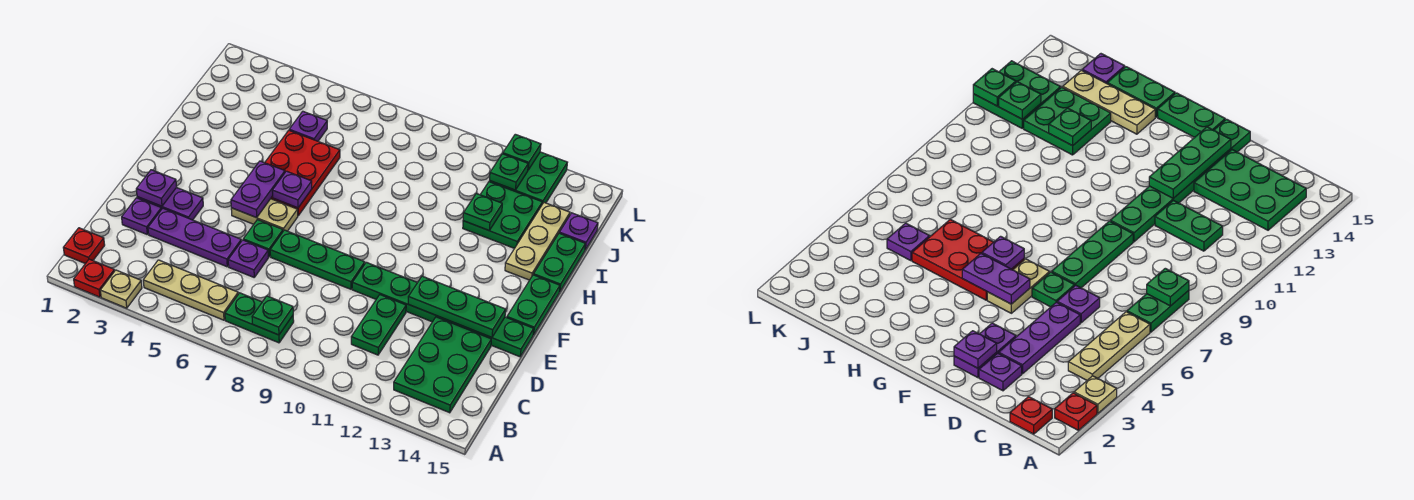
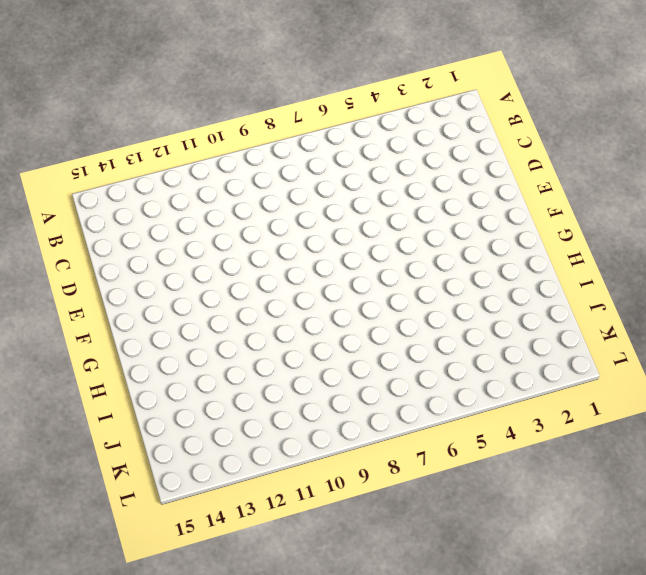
none -> red 1x1 plate [74,259,115,297]
none -> tan 1x1 plate [100,270,142,308]
none -> red 1x1 plate [63,228,105,264]
none -> tan 1x3 plate [143,260,238,320]

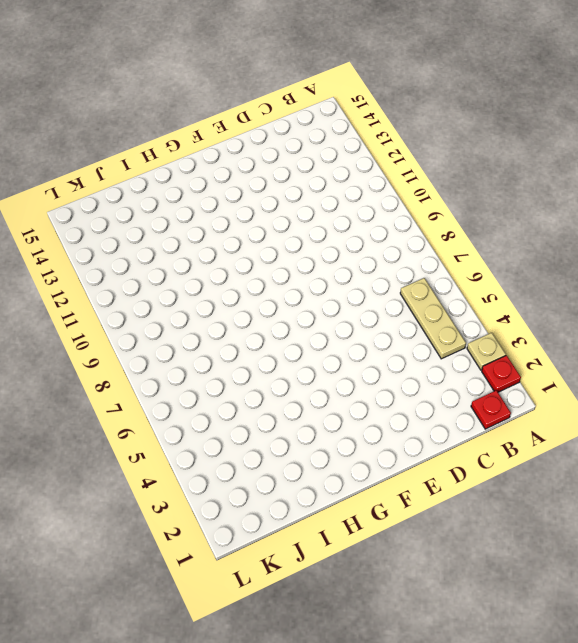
none -> green 1x2 plate [225,293,294,343]
none -> green 2x3 plate [394,317,491,413]
none -> green 1x2 plate [351,295,406,355]
none -> purple 1x1 plate [122,198,162,234]

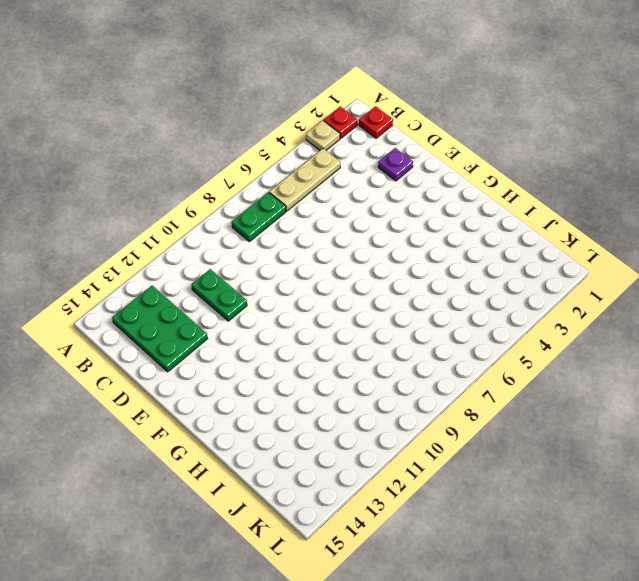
none -> purple 1x3 plate [148,208,241,267]
none -> purple 1x1 plate [228,240,269,277]
none -> purple 1x2 plate [137,188,203,220]
none -> green 1x1 plate [243,220,283,257]

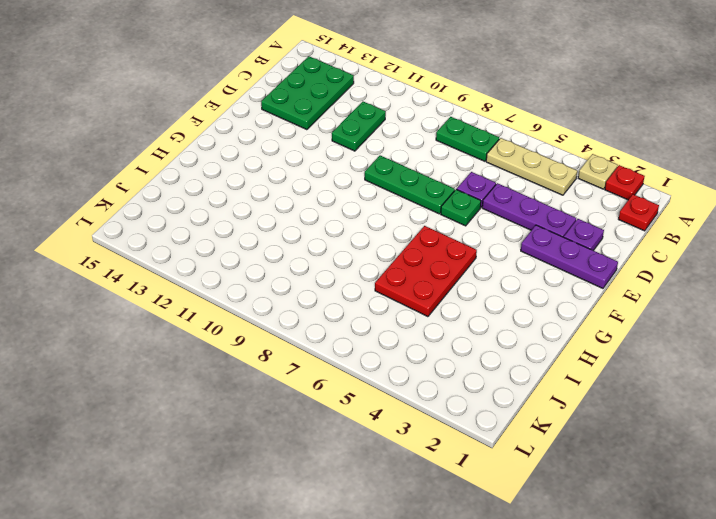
purple 1x3 plate [521,225,618,288] -> purple 1x2 plate [137,188,203,220]
none -> green 1x6 plate [352,262,534,357]
none -> tan 1x2 plate [231,199,298,231]
none -> green 1x2 plate [507,275,560,335]
none -> tan 1x3 plate [505,203,570,280]

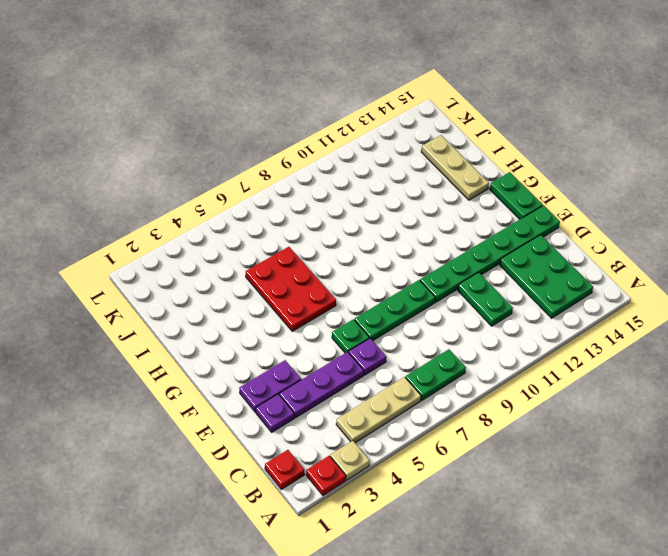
none -> tan 1x2 plate [231,199,298,231]
none -> green 1x2 plate [534,233,585,292]
none -> green 2x2 plate [463,182,542,248]
none -> purple 1x1 plate [289,111,327,141]

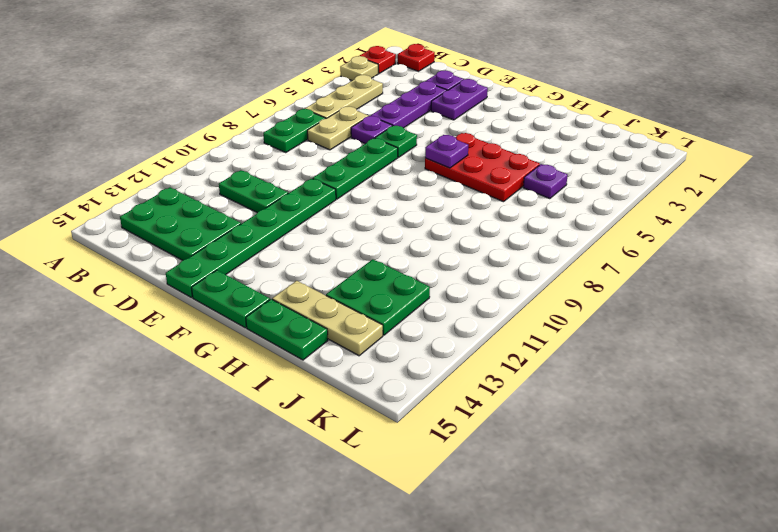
tan 1x2 plate [307,106,368,150] -> tan 1x2 plate moved to [231,199,298,231]
none -> purple 1x1 plate [559,213,598,250]
none -> green 2x2 plate [489,152,567,204]
none -> green 1x1 plate [252,296,293,335]
none -> purple 1x1 plate [136,170,177,206]

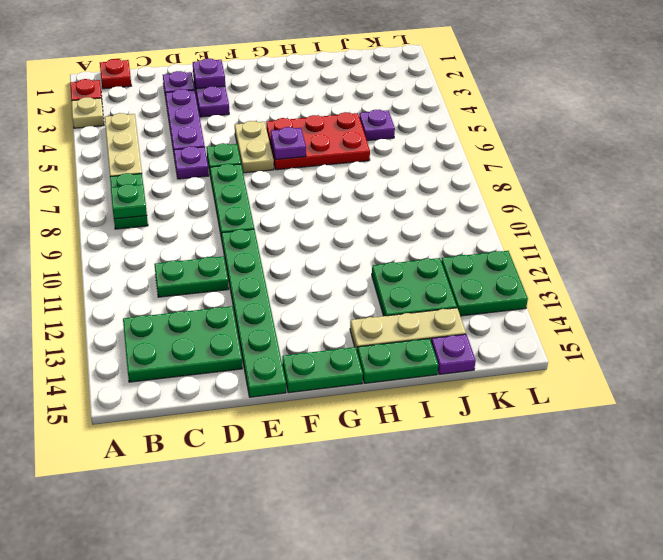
none -> green 1x3 plate [408,276,506,337]
none -> purple 1x2 plate [231,161,285,218]
none -> green 1x1 plate [463,193,502,230]
none -> green 1x1 plate [490,154,528,190]

